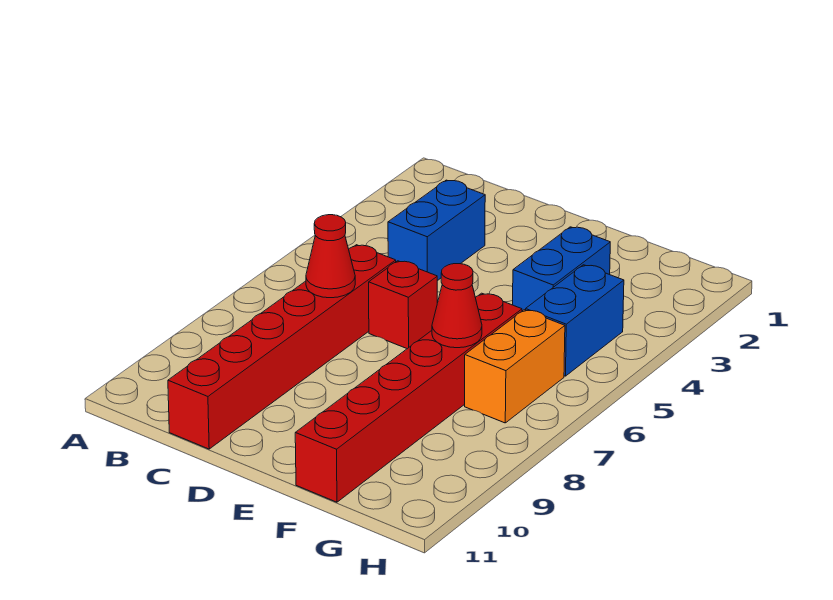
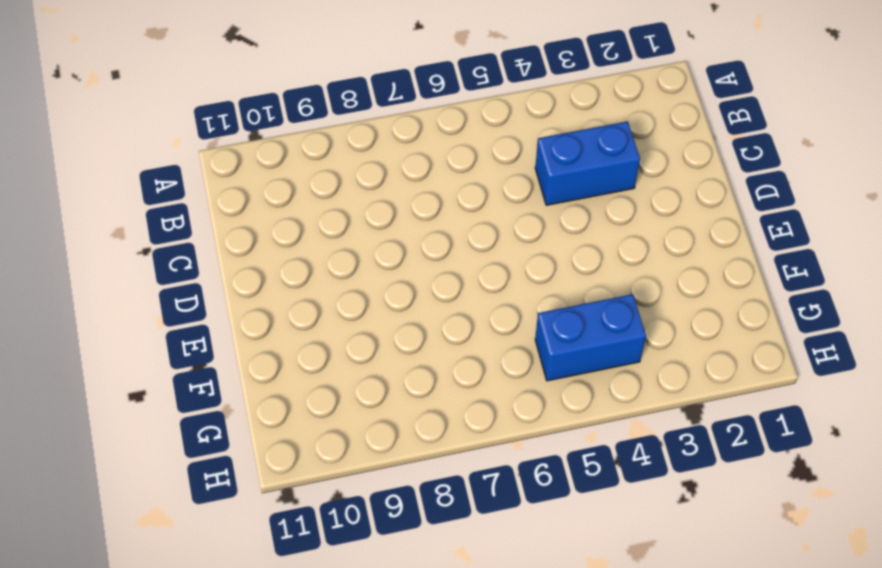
none -> red 1x6 brick [168,245,396,449]
none -> red 1x1 brick [369,261,437,349]

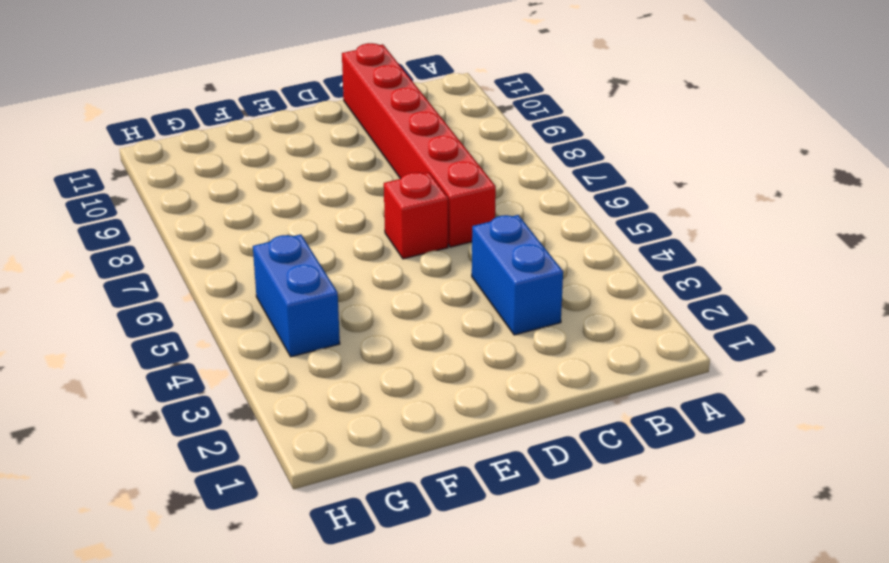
none -> blue 1x2 brick [513,227,610,311]
none -> red 1x6 brick [295,293,522,502]

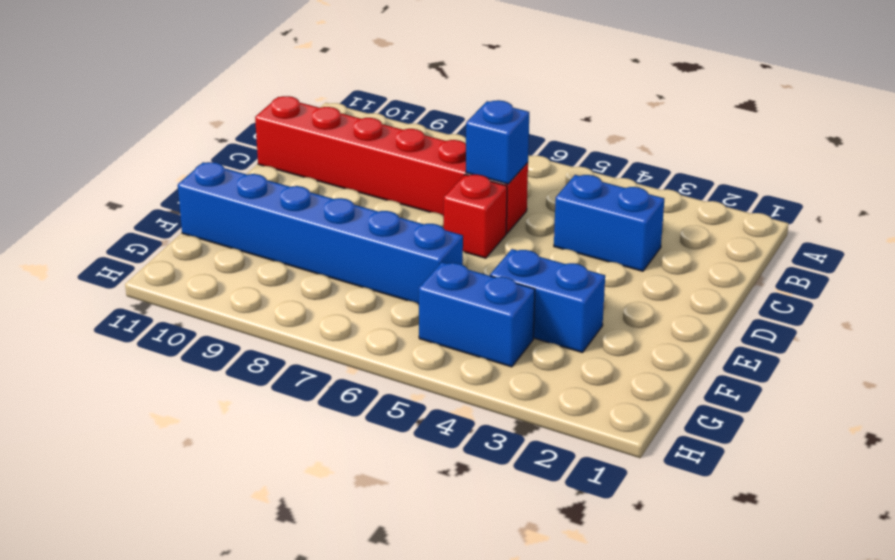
blue 1x1 brick [466,100,529,184] -> none
blue 1x6 brick [178,162,463,304] -> red 1x6 brick [295,293,522,502]
none -> orange 1x2 brick [465,310,565,423]
none -> red 1x1 cone [306,215,355,298]

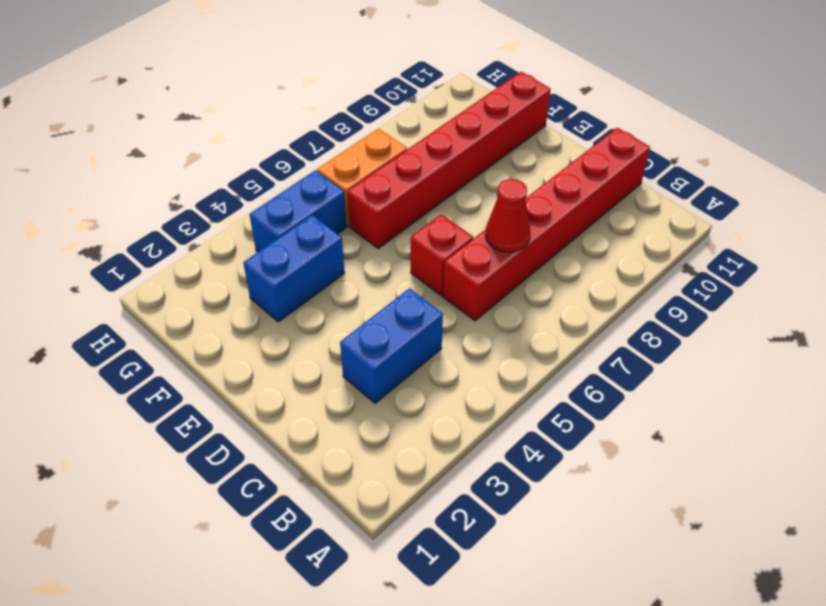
none -> red 1x1 cone [432,264,482,348]

